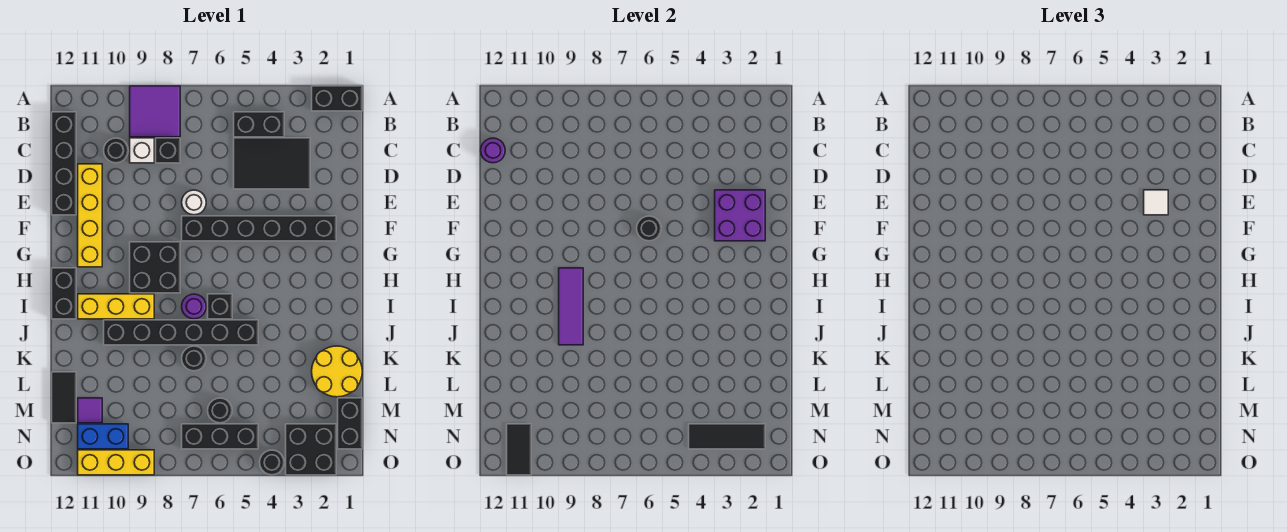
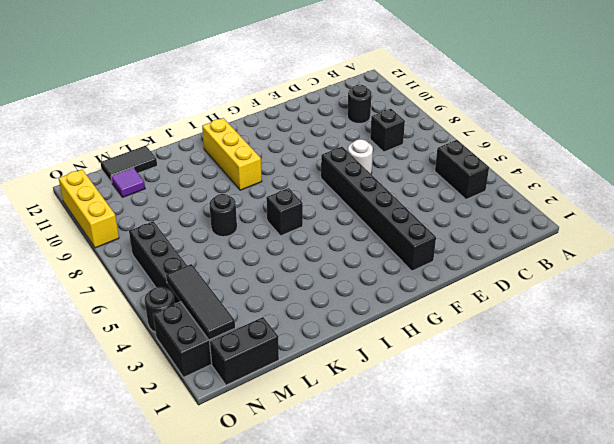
none -> black 1x2 brick [312,86,362,111]
none -> purple 2x2 tile [130,86,180,137]
none -> black 1x4 brick [52,112,76,215]
none -> black 2x3 tile [234,138,310,189]

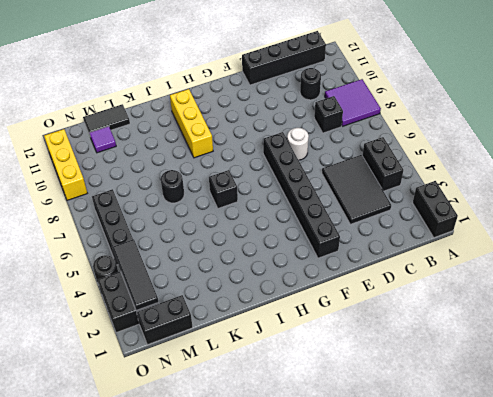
none -> white 1x1 brick [130,138,154,163]
none -> yellow 1x4 brick [78,164,102,267]
none -> black 2x2 brick [130,242,180,293]
none -> black 1x2 brick [52,268,76,319]

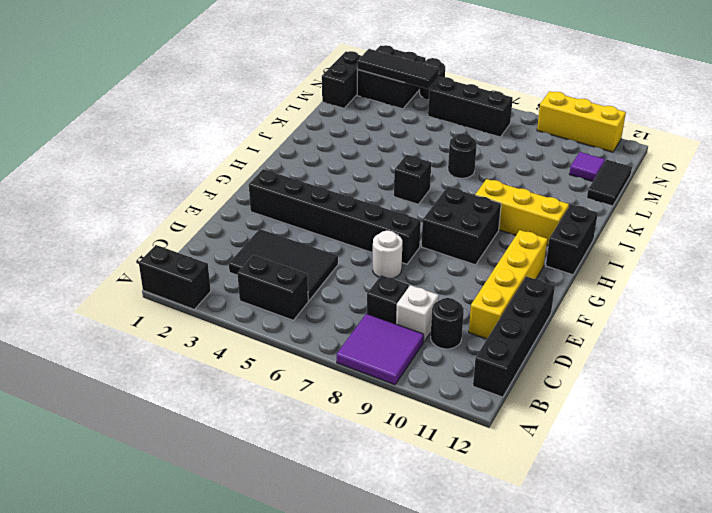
none -> purple 1x1 round brick [182,294,206,319]
none -> black 1x6 brick [104,320,258,345]
none -> yellow 2x2 round brick [312,346,362,397]
none -> black 1x1 round brick [208,398,232,423]

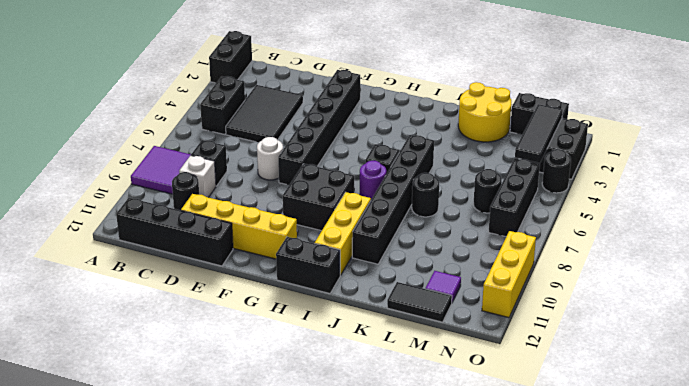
none -> blue 1x2 brick [78,424,128,449]
none -> purple 1x1 round brick [481,138,505,163]
none -> purple 2x2 brick [715,190,765,241]
none -> black 1x1 round brick [637,216,661,241]

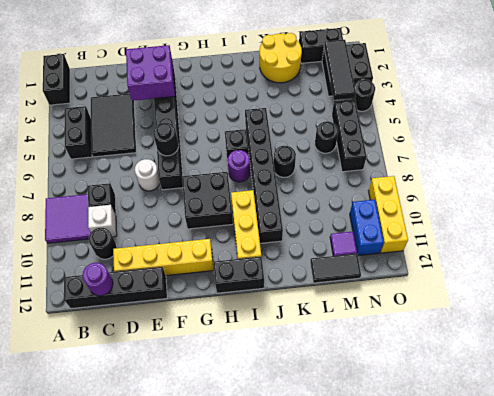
none -> purple 1x3 tile [559,268,583,345]
none -> black 1x2 tile [507,424,531,475]
none -> white 1x1 tile [1144,190,1168,215]

